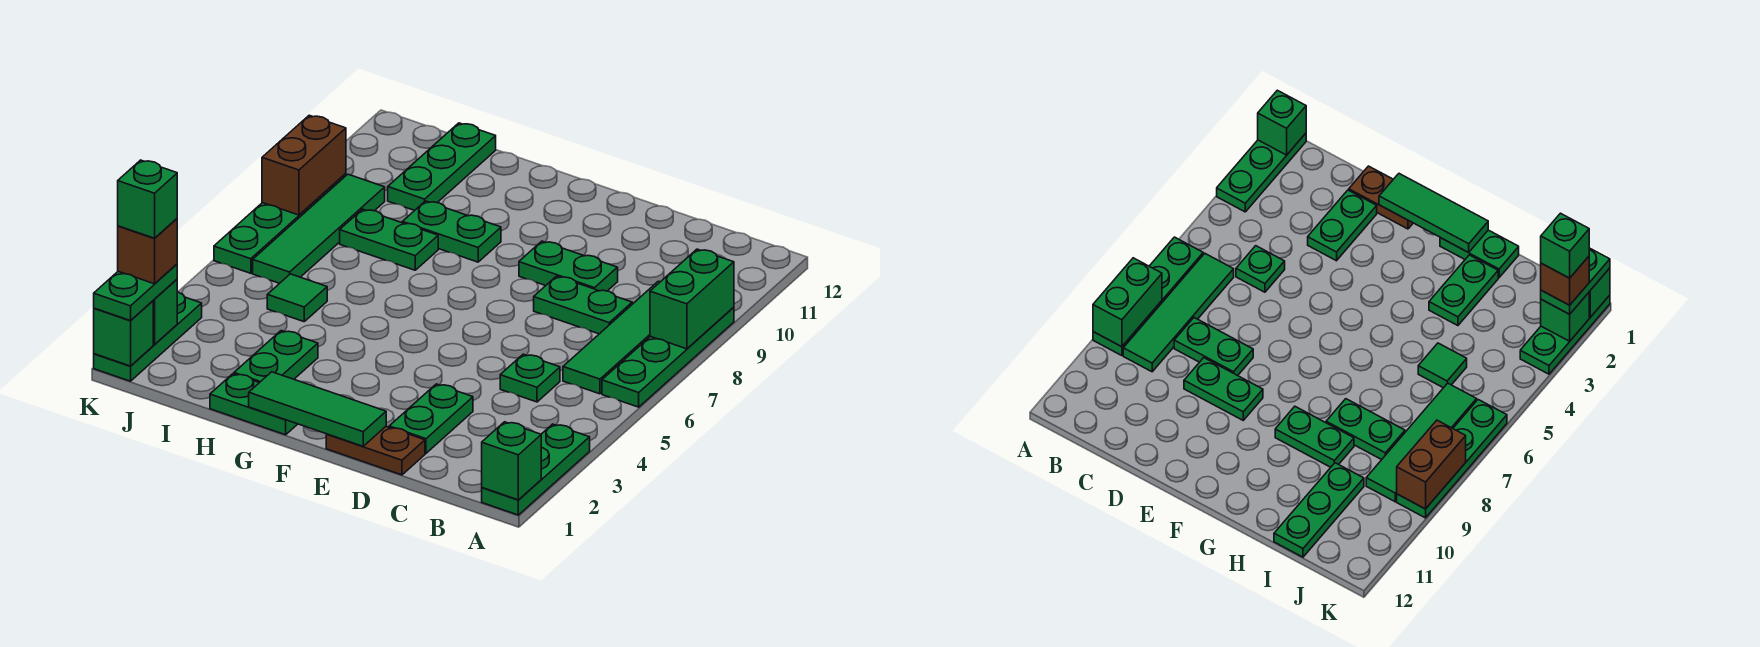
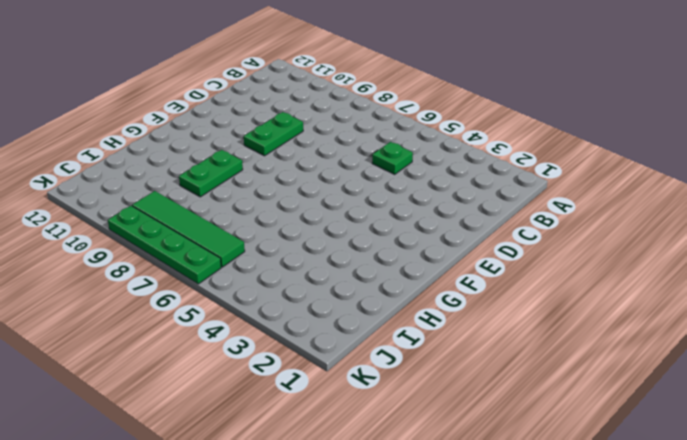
none -> green 1x3 plate [482,424,590,515]
none -> green 1x4 plate [602,307,734,407]
none -> green 1x4 tile [563,281,660,394]

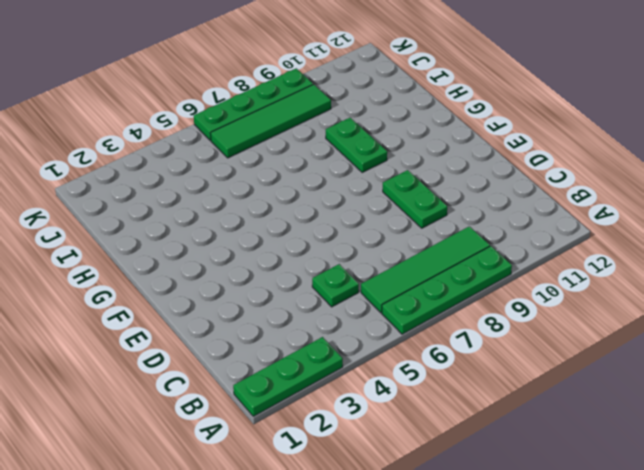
none -> green 1x2 plate [534,276,632,334]
none -> brown 1x2 plate [326,427,425,475]
none -> green 1x2 plate [389,384,473,453]

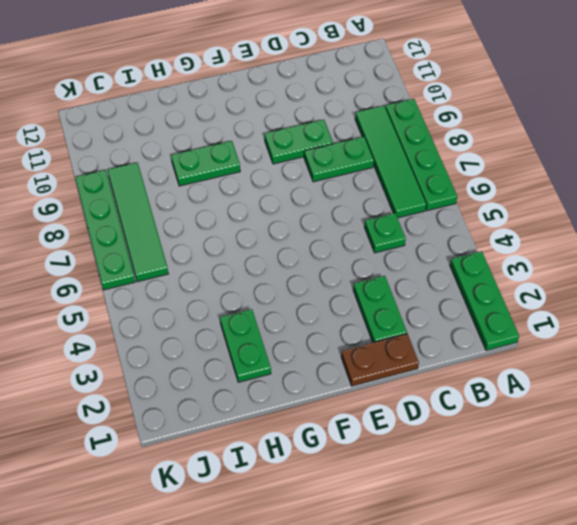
none -> green 1x2 plate [210,374,297,435]
none -> green 1x2 plate [340,209,438,270]
none -> green 1x1 tile [267,274,327,322]

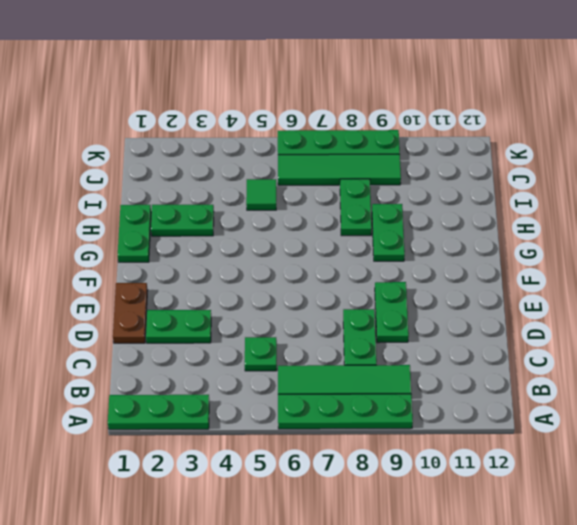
none -> green 1x3 plate [388,123,496,210]
none -> green 1x3 plate [94,292,202,381]
none -> green 1x1 brick [482,422,541,500]

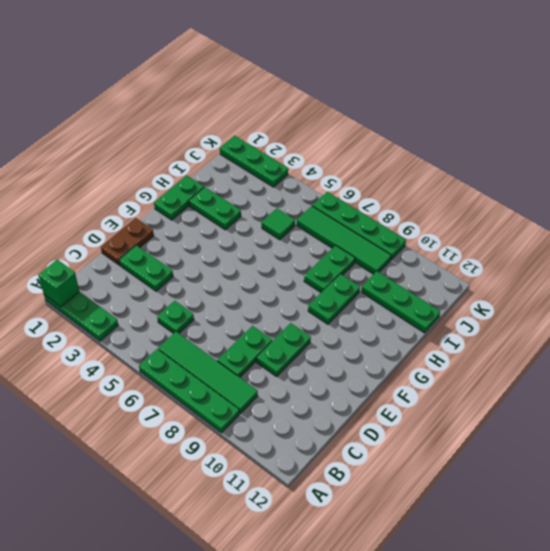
none -> green 1x2 brick [650,249,734,349]
none -> green 1x3 tile [249,372,386,446]
none -> green 1x1 brick [94,301,153,366]

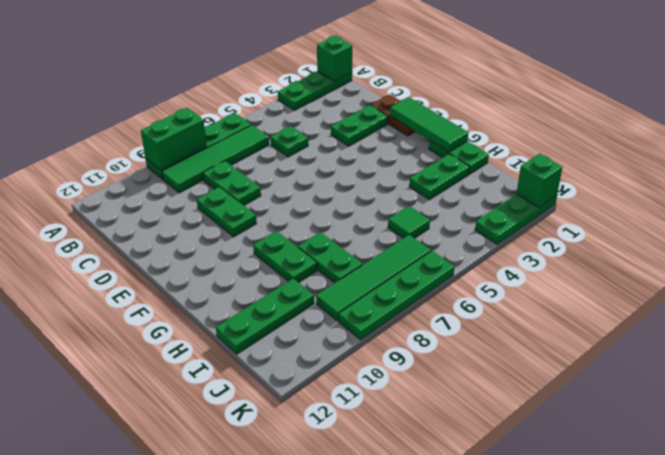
none -> green 1x1 brick [153,279,177,345]
none -> brown 1x2 brick [262,115,346,215]
none -> green 1x2 plate [94,264,177,321]

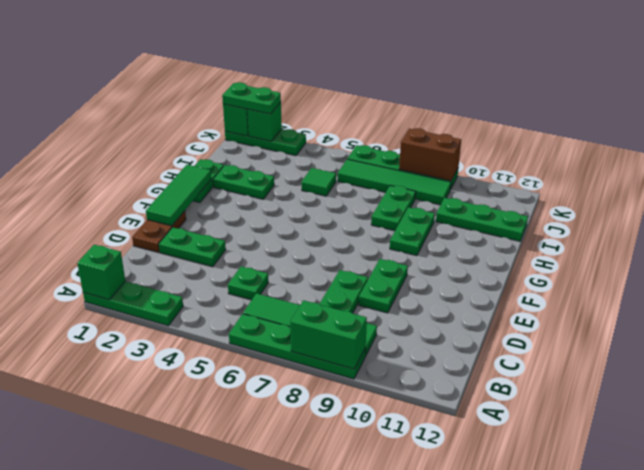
none -> brown 1x1 brick [118,219,177,284]
none -> green 1x1 brick [118,160,177,238]

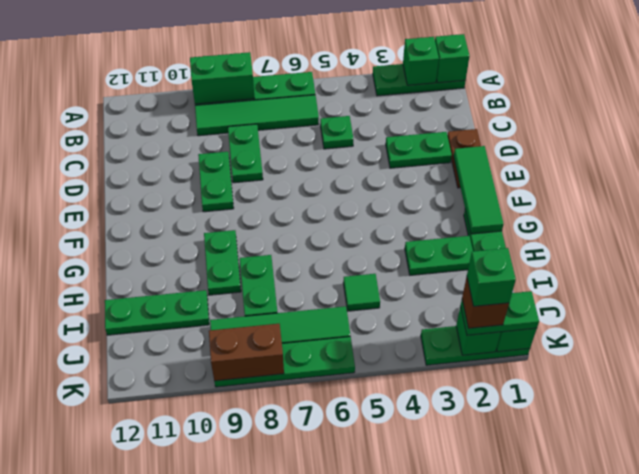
green 1x1 brick [403,37,439,85] -> none

